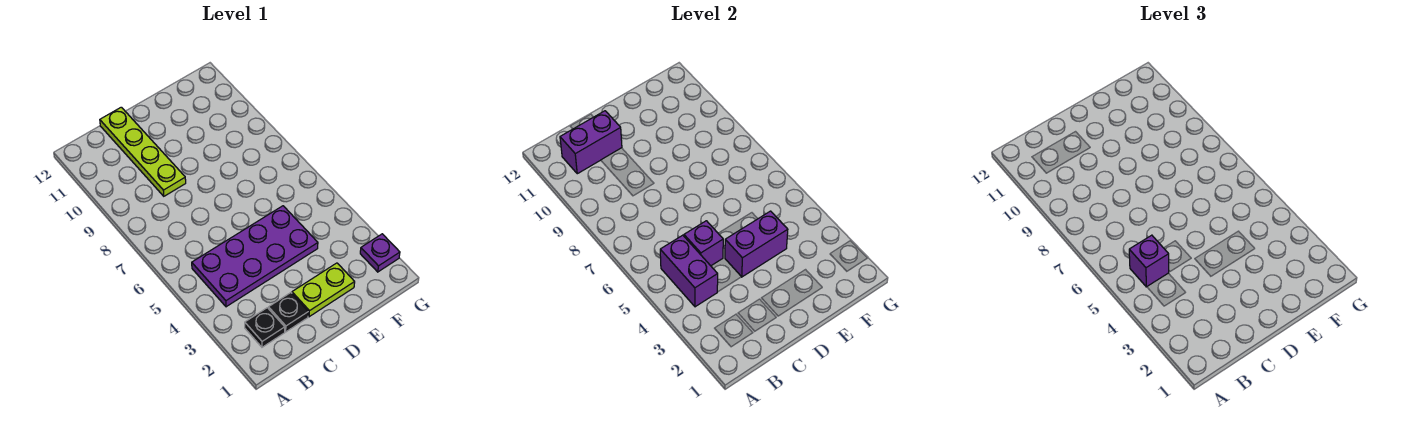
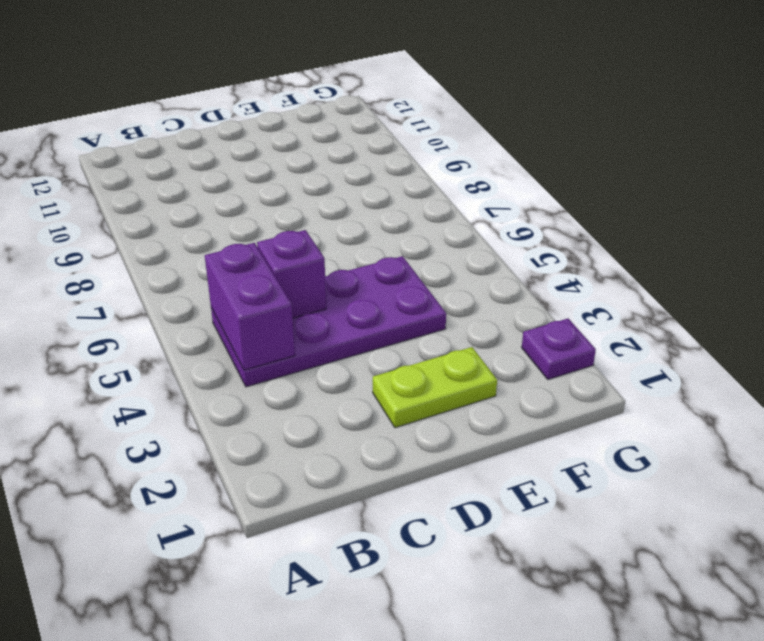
none -> black 1x1 plate [245,308,285,347]
none -> black 1x1 plate [268,293,308,332]

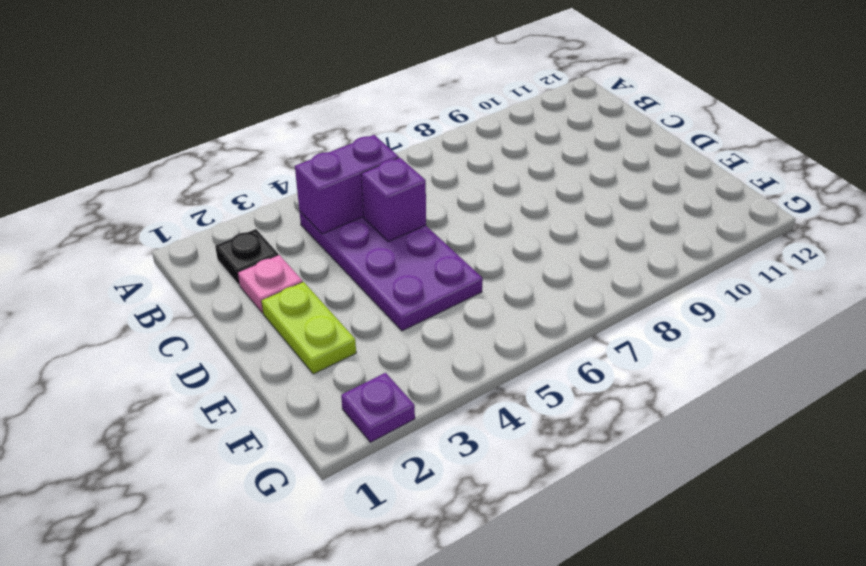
pink 1x1 plate [238,255,303,313] -> black 1x1 plate [268,293,308,332]
none -> lime 1x4 plate [100,107,186,196]
none -> purple 1x2 brick [560,111,622,174]

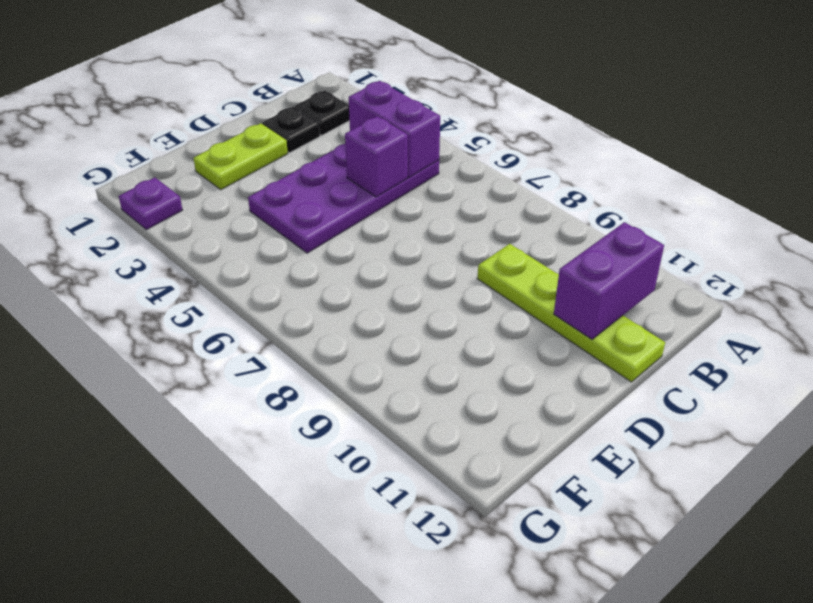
none -> purple 1x2 brick [725,211,788,277]
none -> purple 1x1 brick [1129,235,1169,287]

